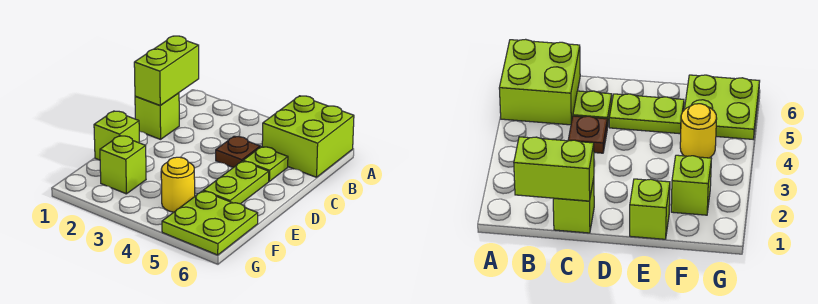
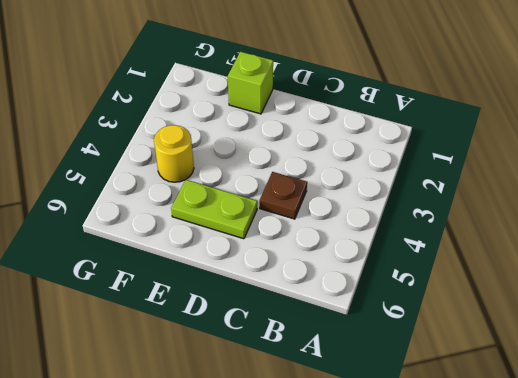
none -> lime 2x2 brick [262,96,354,177]
none -> lime 1x1 brick [135,93,179,139]

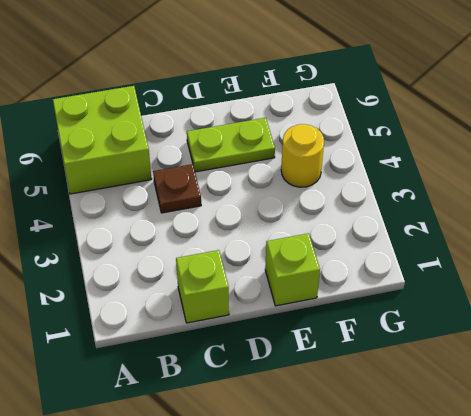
none -> lime 1x1 plate [243,147,288,181]
none -> lime 1x1 brick [100,136,146,194]

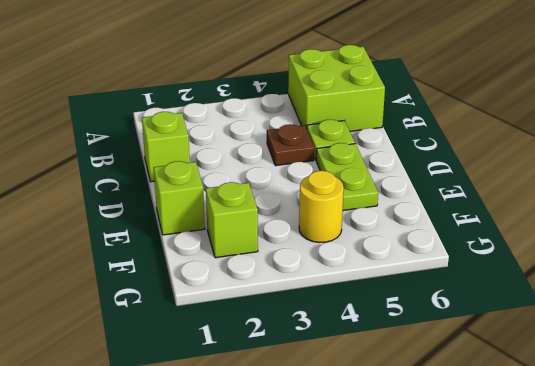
none -> lime 2x2 plate [162,191,258,255]
none -> lime 1x2 brick [134,36,199,105]

